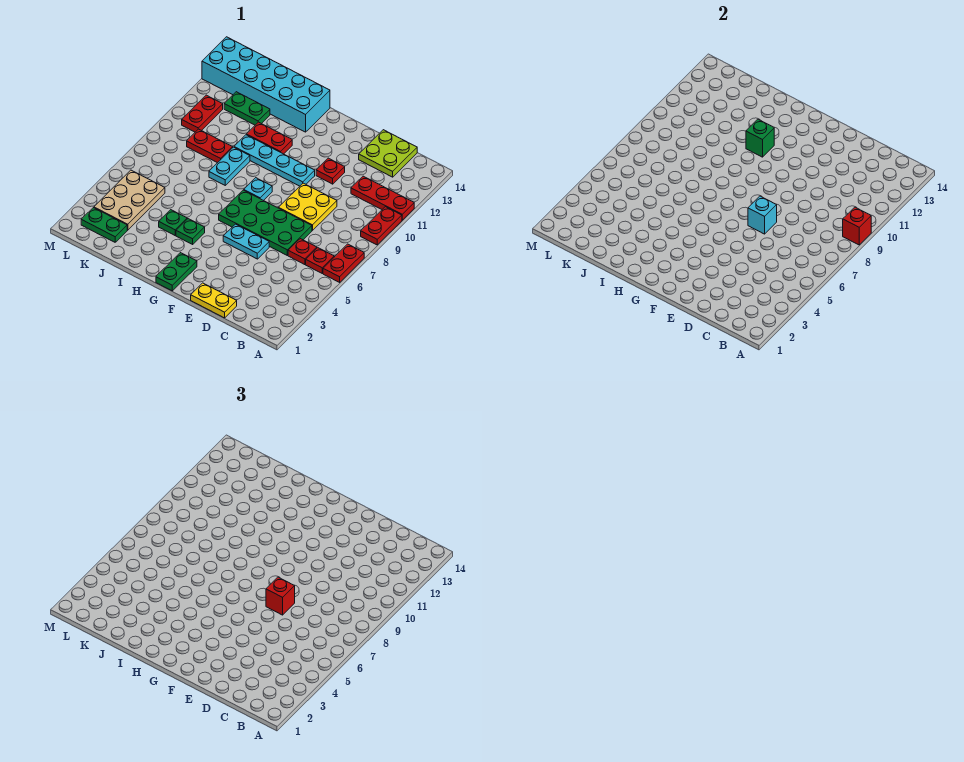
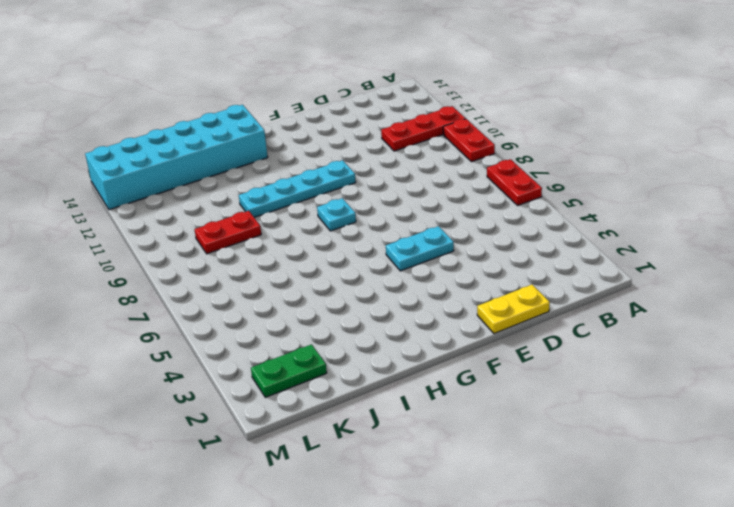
none -> red 1x1 plate [306,248,334,273]
none -> red 1x1 plate [288,239,317,265]
none -> lime 2x2 plate [359,130,417,177]

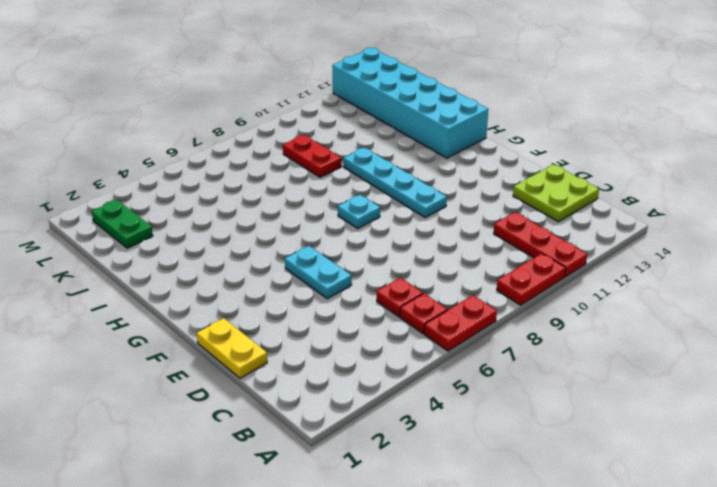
none -> green 2x4 plate [219,190,312,255]
none -> yellow 2x2 plate [279,183,337,231]
none -> red 1x1 plate [316,158,345,184]

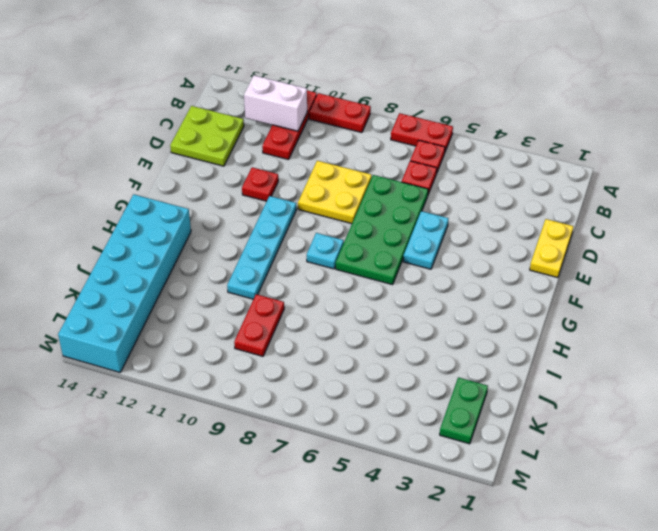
white 1x2 brick [244,76,307,131] -> none
none -> green 1x2 plate [156,253,197,291]
none -> green 1x1 plate [176,219,205,244]
none -> red 1x2 plate [247,122,292,154]

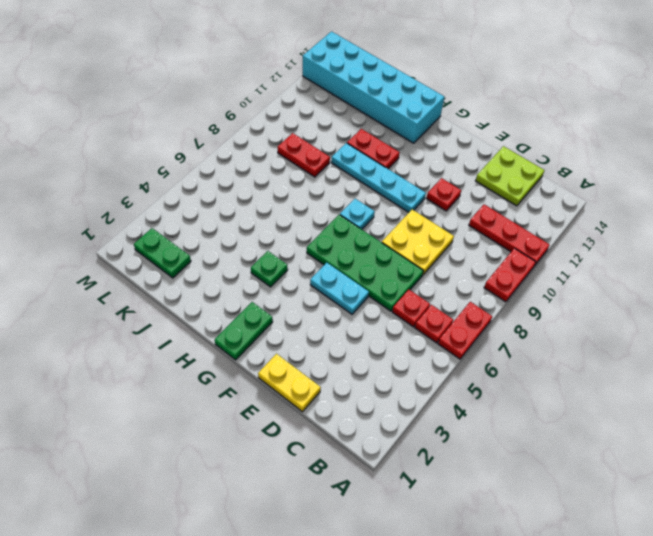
none -> green 1x1 plate [159,210,187,235]
none -> cyan 1x2 plate [209,147,250,185]
none -> green 1x2 plate [224,92,270,125]

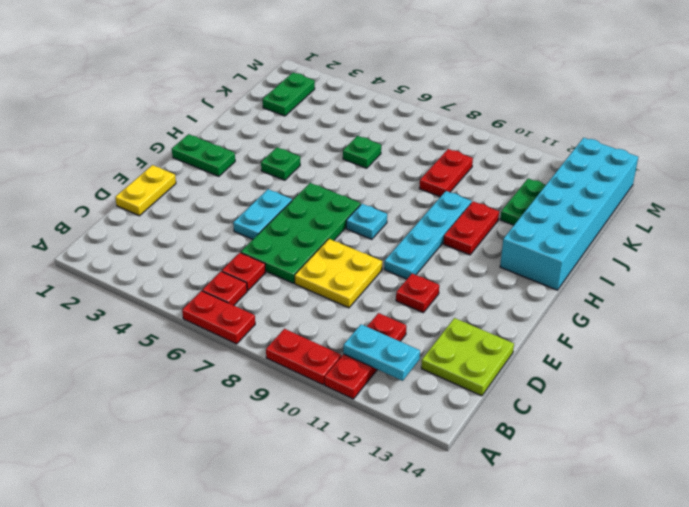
cyan 1x2 plate [343,324,420,381] -> cyan 1x2 plate moved to [209,147,250,185]
green 1x1 plate [343,136,381,168] -> green 1x1 plate moved to [159,210,187,235]
none -> tan 2x3 plate [94,170,165,230]
none -> red 1x2 plate [182,95,223,132]
none -> red 1x1 brick [843,207,871,245]

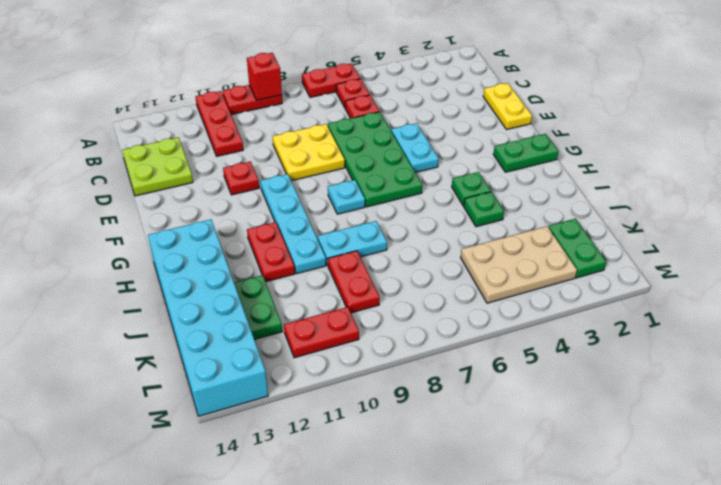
none -> cyan 1x1 brick [748,196,777,234]
none -> green 1x1 brick [746,119,774,157]
none -> red 1x1 brick [266,577,295,615]

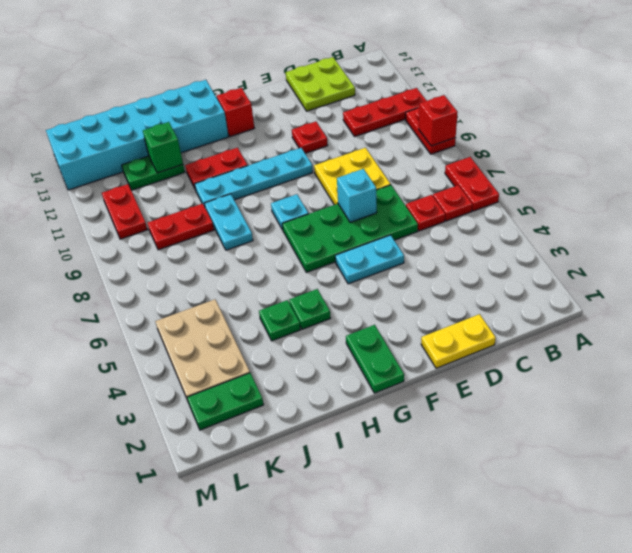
red 1x1 brick [217,88,254,137] -> red 1x1 brick moved to [266,577,295,615]
green 1x1 brick [143,122,183,173] -> green 1x1 brick moved to [746,119,774,157]

